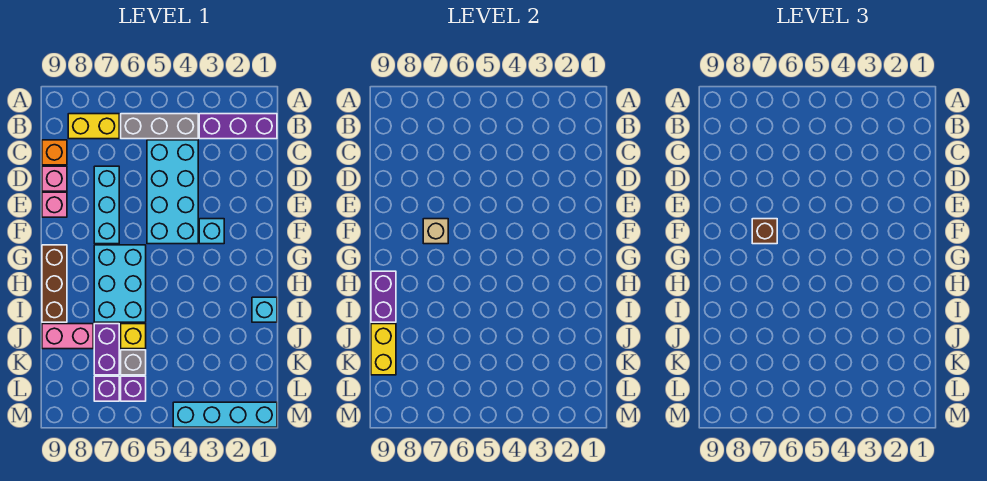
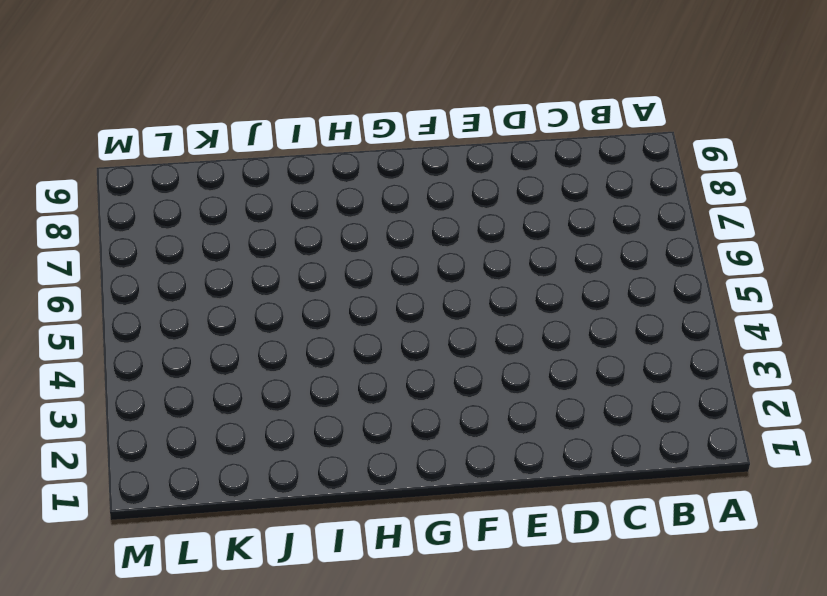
none -> purple 1x3 brick [199,114,277,139]
none -> grey 1x3 brick [121,114,198,139]
none -> yellow 1x2 brick [68,114,119,139]

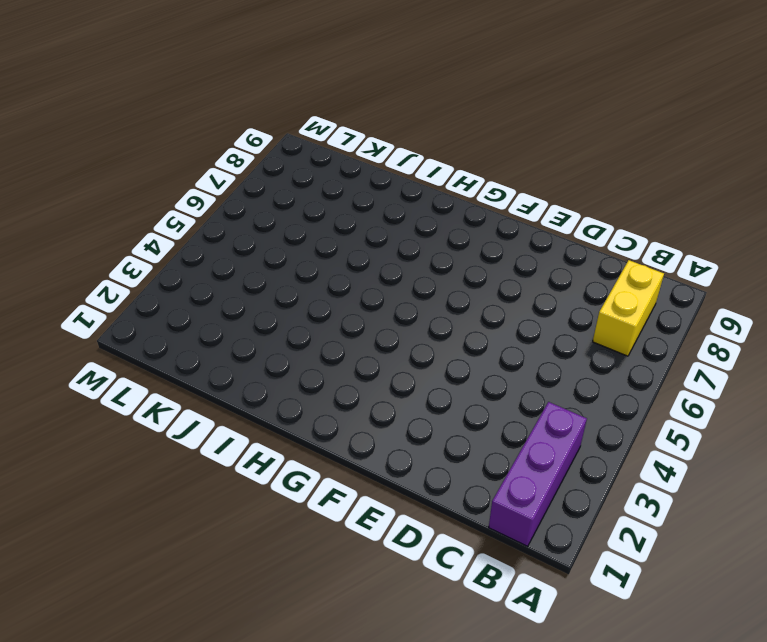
none -> grey 1x3 brick [121,114,198,139]
none -> cyan 2x4 brick [147,140,198,244]
none -> orange 1x1 brick [42,140,67,165]

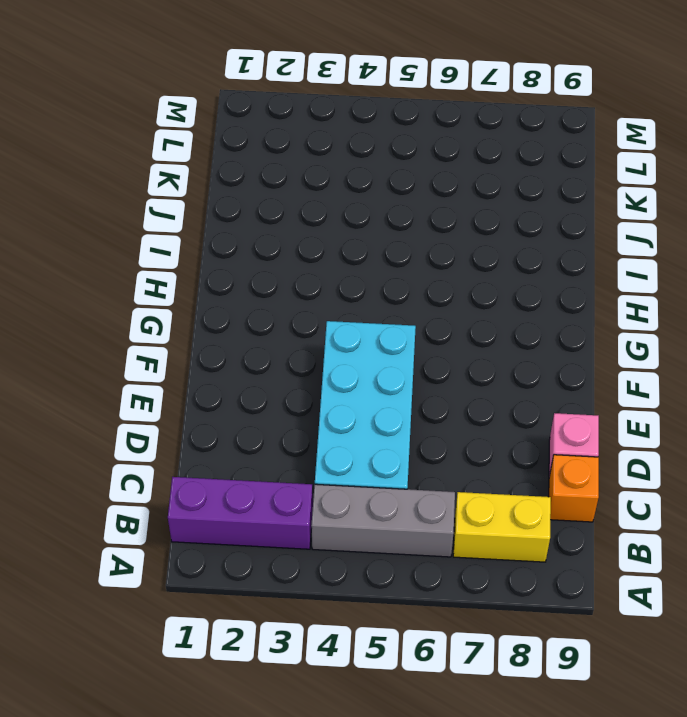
none -> cyan 1x3 brick [94,166,119,244]
none -> pink 1x1 brick [42,192,67,217]
none -> cyan 1x1 brick [199,219,224,244]

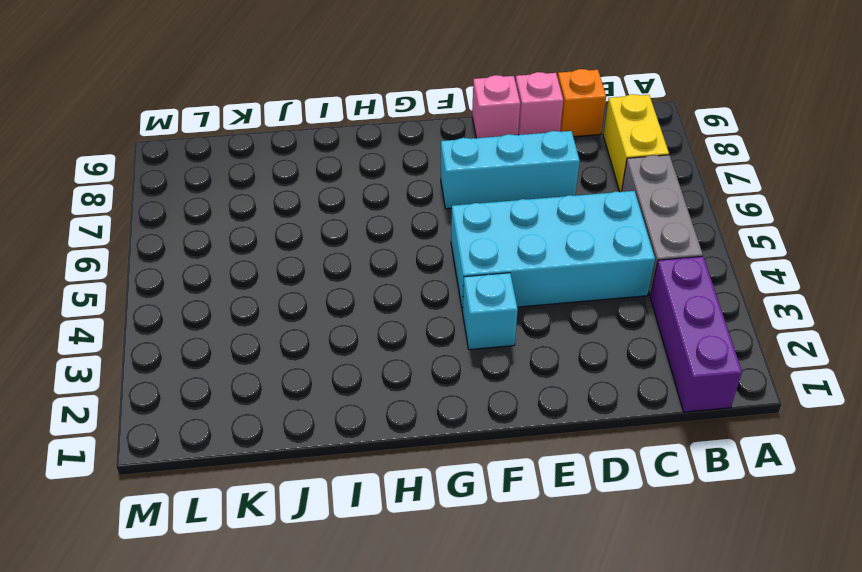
none -> cyan 2x3 brick [94,245,146,322]
none -> brown 1x3 brick [42,245,67,322]
none -> cyan 1x1 brick [252,297,277,322]

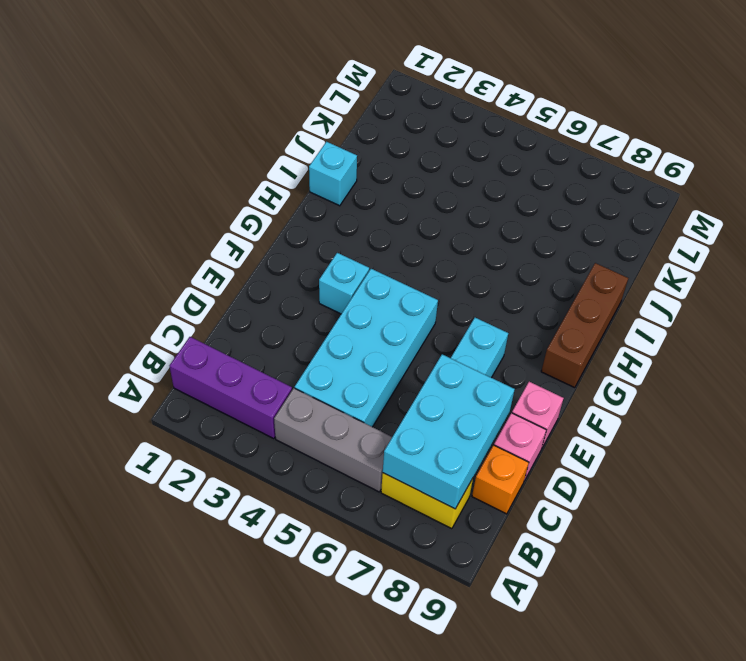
cyan 2x3 brick [383,354,515,509] -> cyan 2x3 brick moved to [94,245,146,322]
none -> yellow 1x1 brick [121,324,146,349]
none -> purple 1x2 brick [94,324,119,375]
none -> pink 1x2 brick [42,324,93,349]

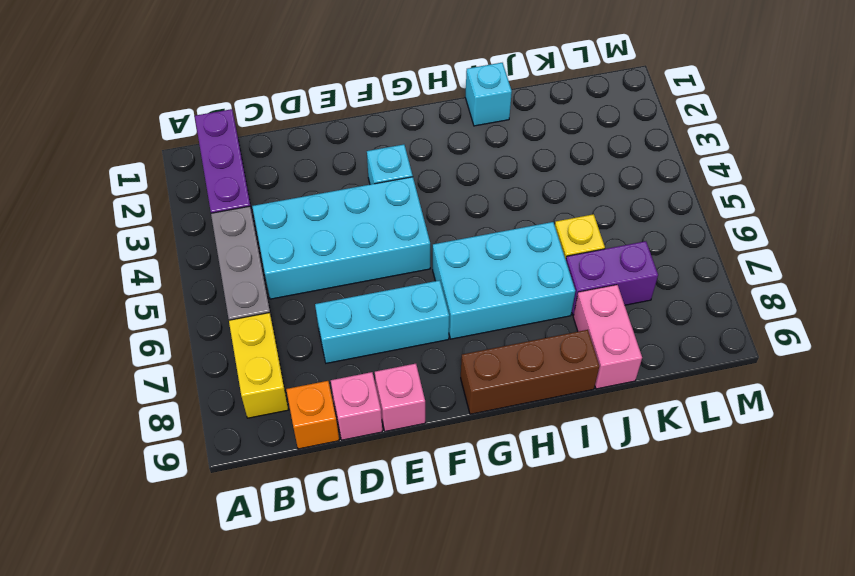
none -> grey 1x1 brick [121,350,146,375]
none -> purple 1x1 brick [121,376,146,401]
none -> purple 1x1 brick [94,376,119,401]

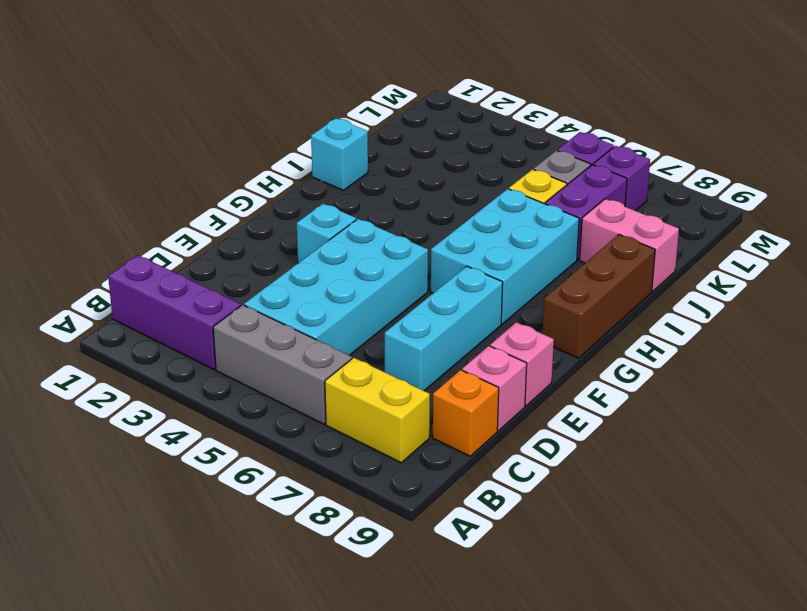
none -> cyan 1x4 brick [173,402,277,427]
none -> tan 1x1 brick [423,219,448,244]
none -> purple 1x2 brick [371,271,396,322]

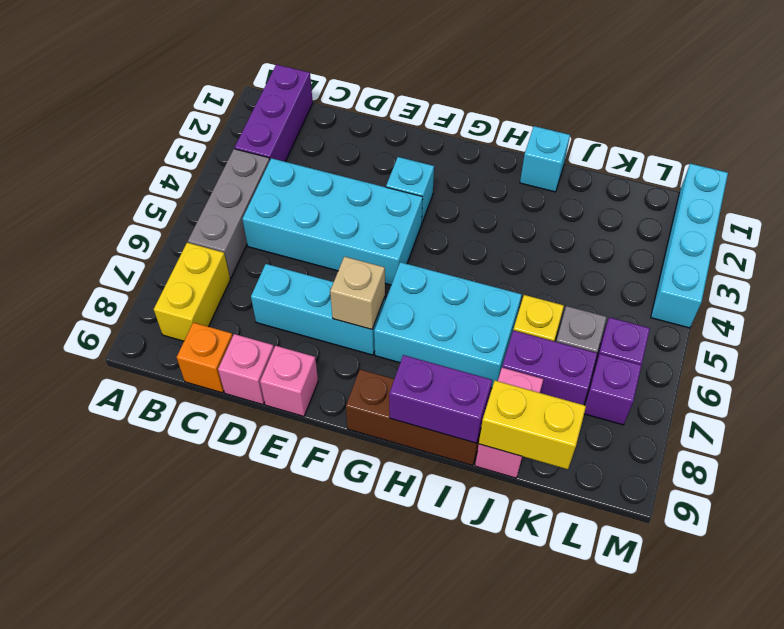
none -> brown 1x1 brick [752,219,777,244]

